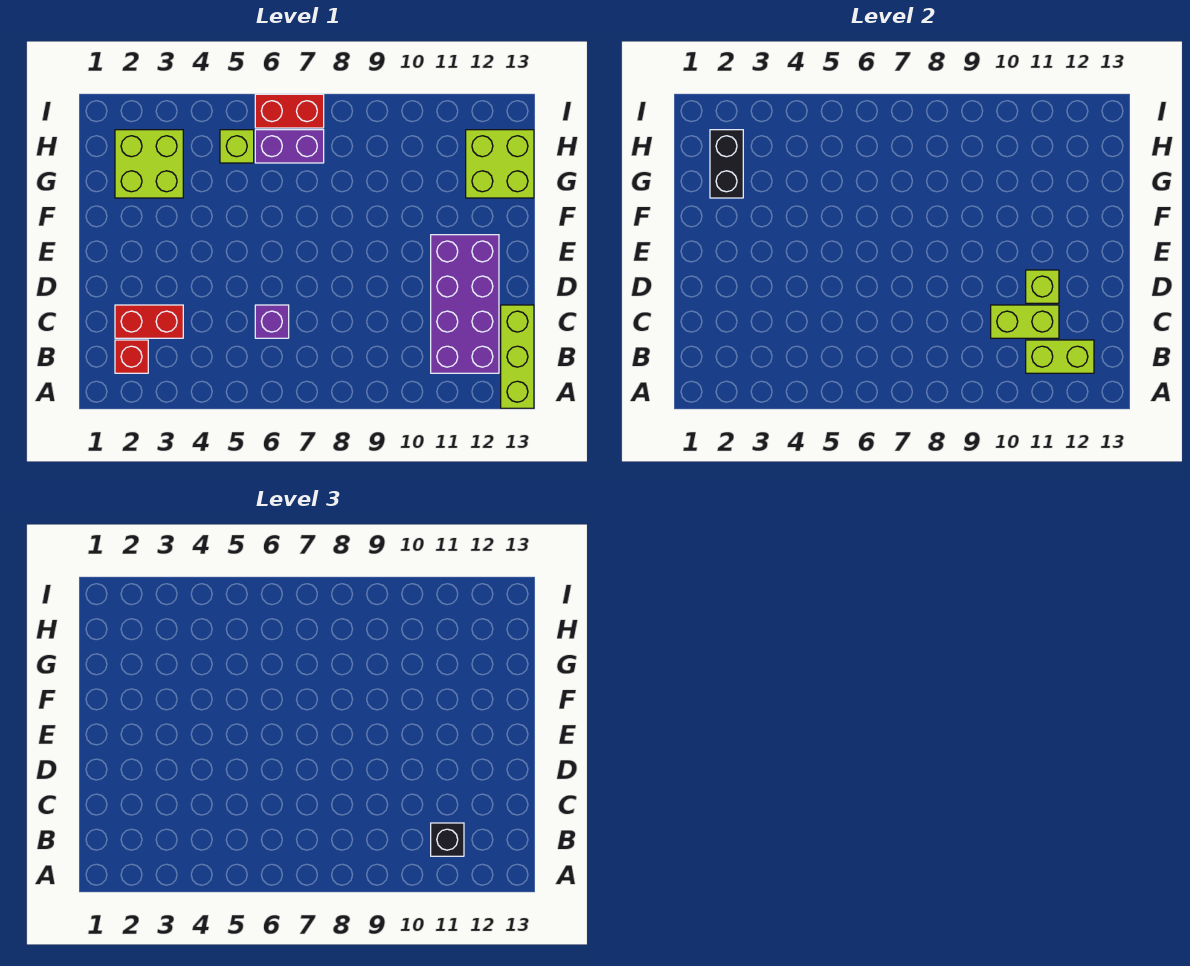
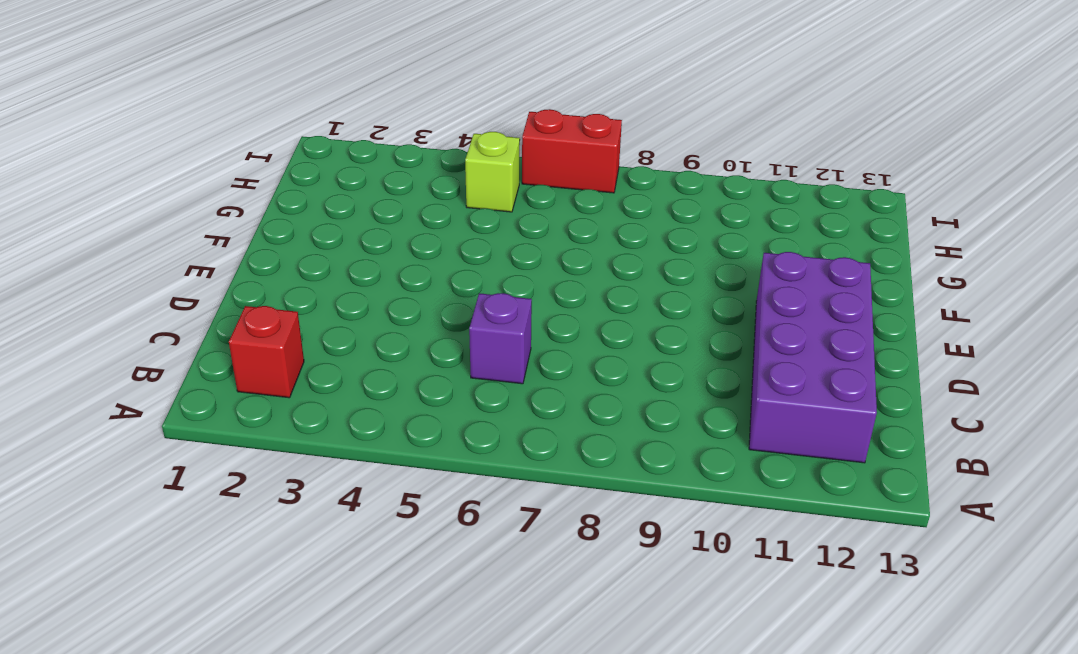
none -> lime 1x3 brick [501,305,534,408]
none -> red 1x2 brick [115,305,183,338]
none -> lime 2x2 brick [115,130,183,198]

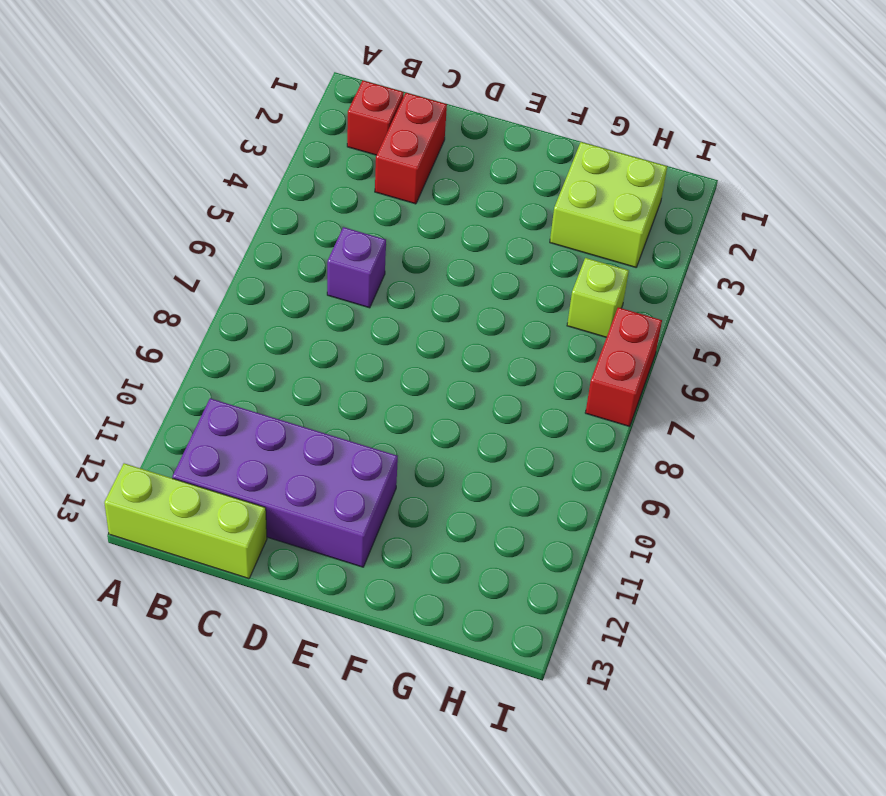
none -> lime 2x2 brick [466,130,534,198]
none -> purple 1x2 brick [255,130,324,163]
none -> lime 1x2 brick [1026,340,1094,373]

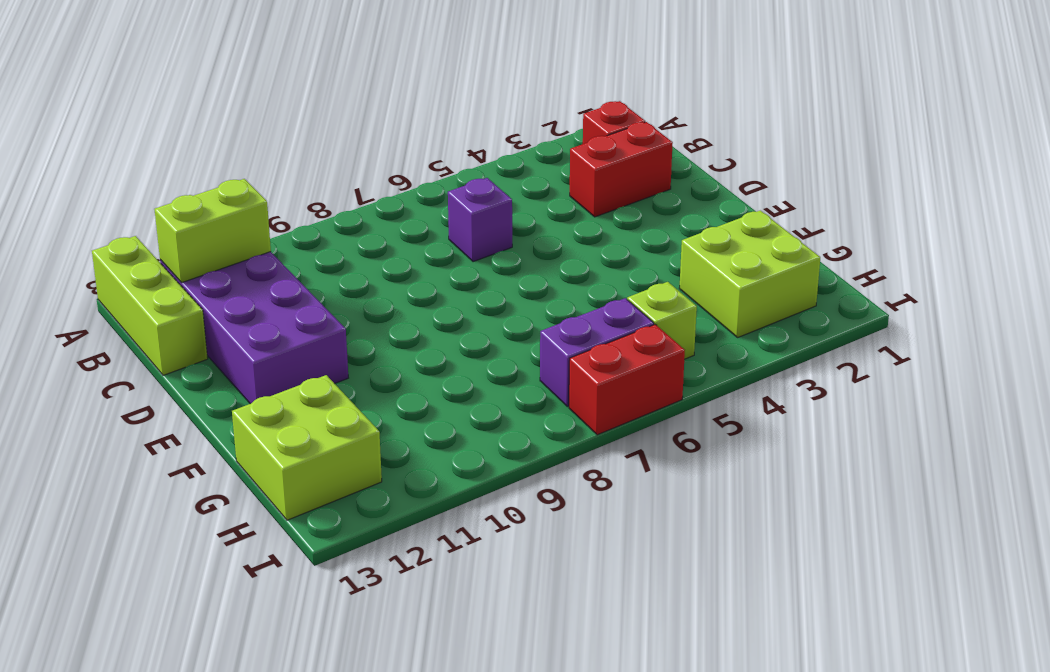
none -> lime 1x2 brick [991,305,1059,338]
none -> lime 1x1 brick [1026,270,1059,303]
none -> black 1x2 brick [710,130,743,198]

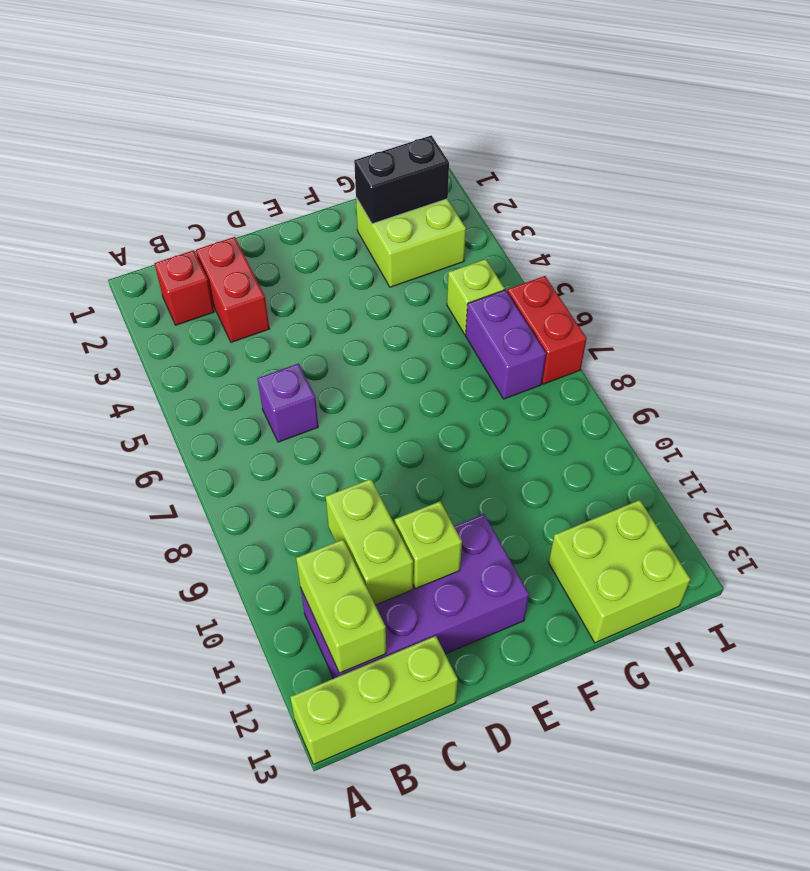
none -> black 1x1 brick [431,823,464,856]

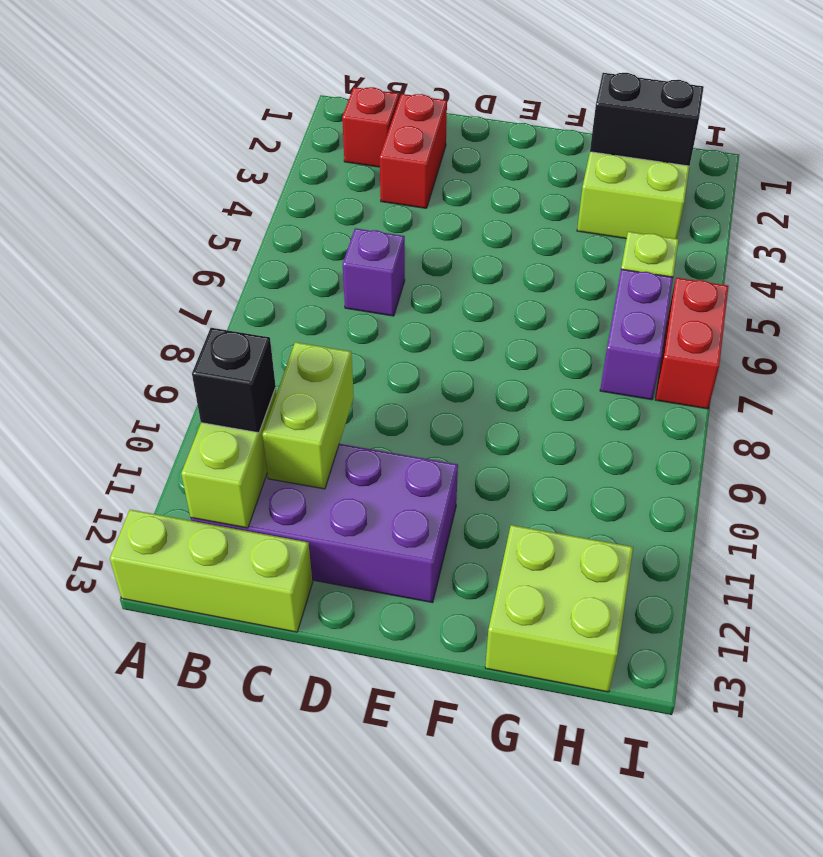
none -> lime 1x1 brick [1026,270,1059,303]

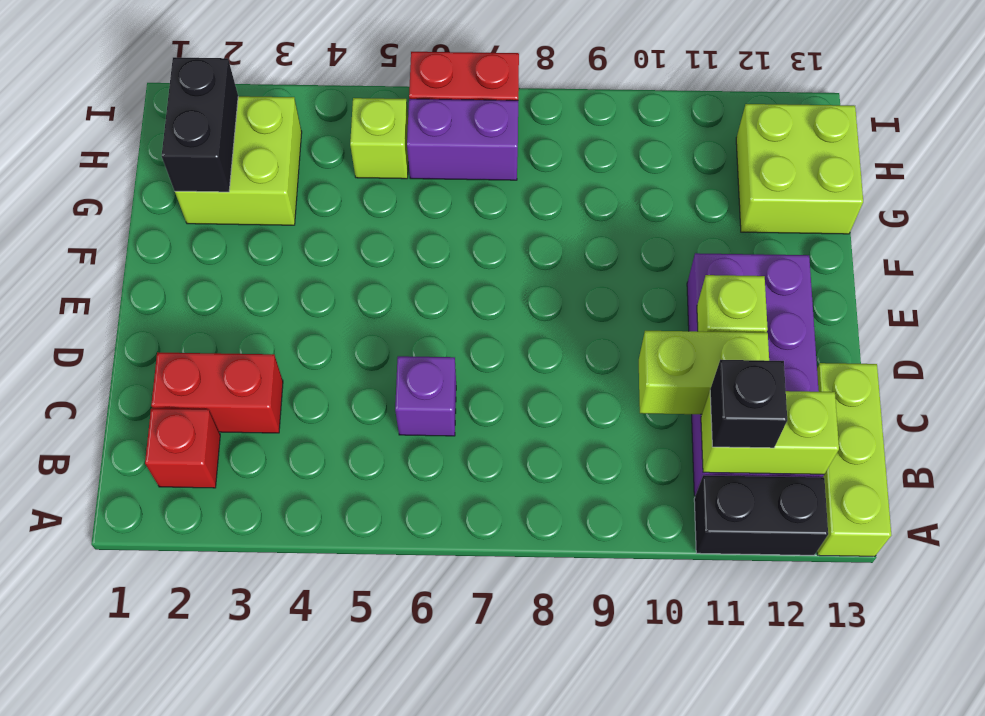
black 1x2 brick [694,475,828,555] -> none

